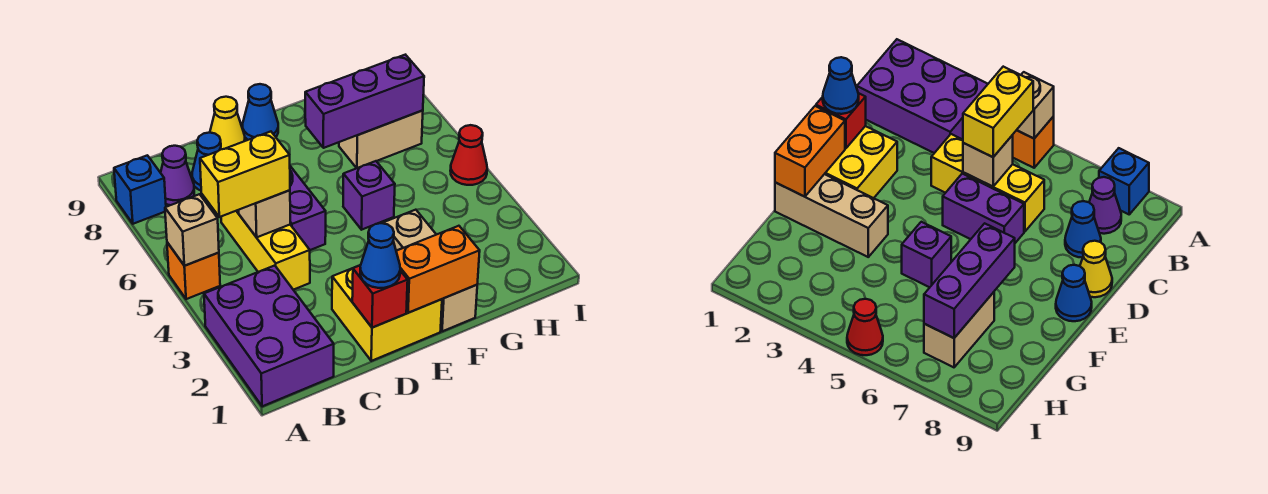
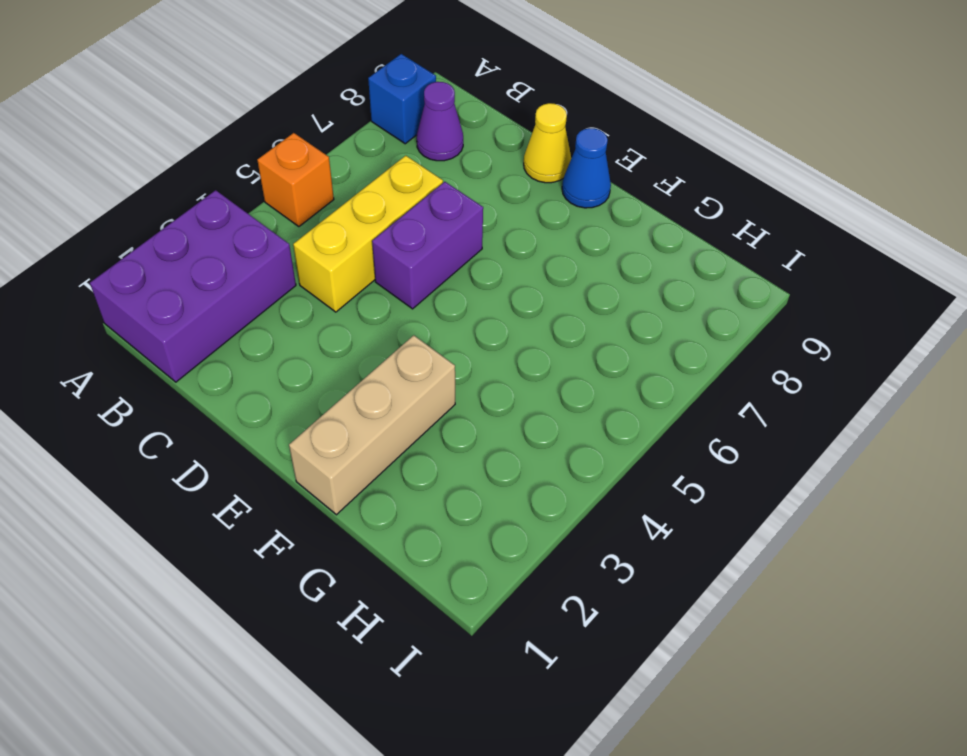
none -> blue 1x1 cone [192,133,221,191]
none -> yellow 2x2 brick [332,268,442,361]
none -> purple 1x1 brick [343,161,395,230]

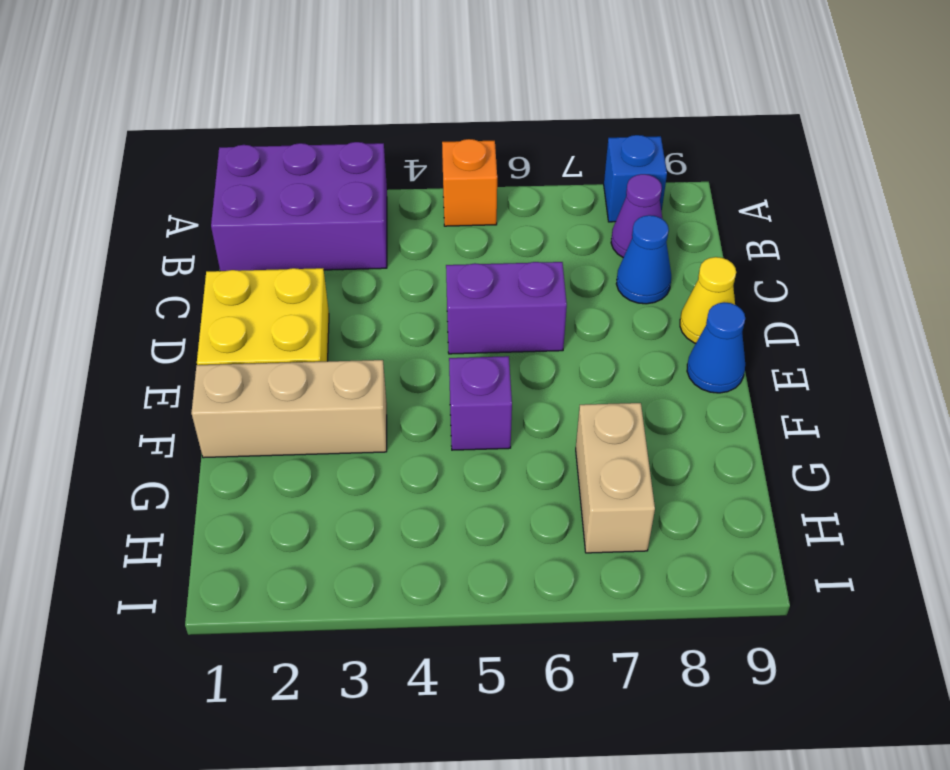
none -> yellow 1x3 brick [221,210,310,290]
none -> red 1x1 cone [450,125,487,185]
none -> tan 1x1 brick [165,194,219,266]

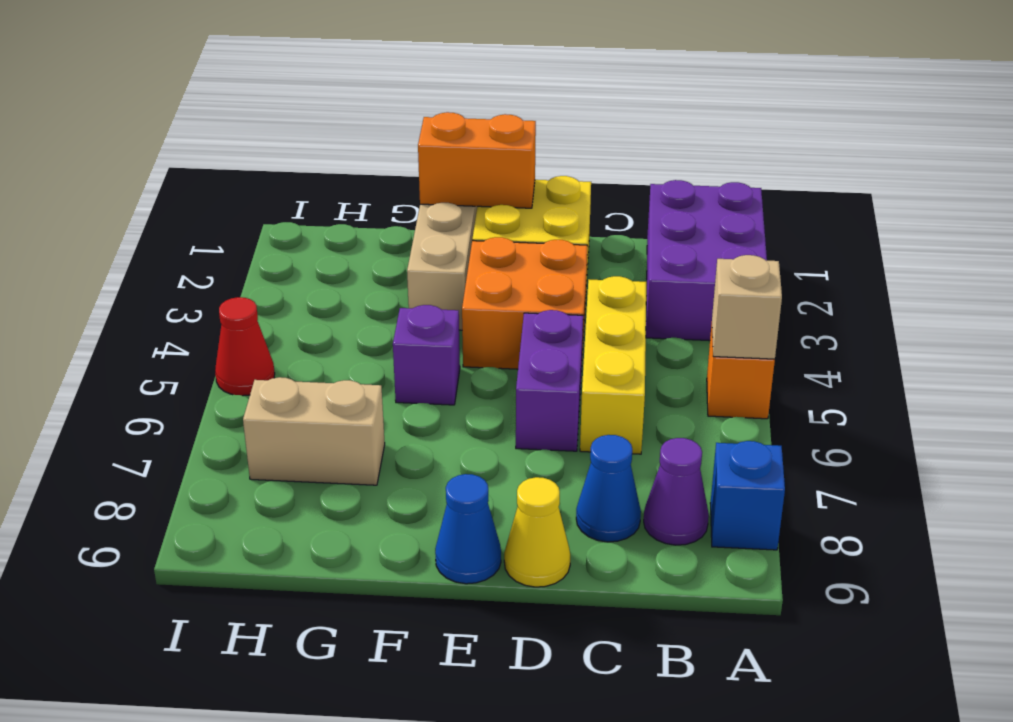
orange 2x2 brick [462,237,587,372] -> none
none -> tan 1x1 brick [239,190,290,237]
none -> red 1x1 brick [352,265,408,328]
none -> purple 1x3 brick [305,55,424,148]

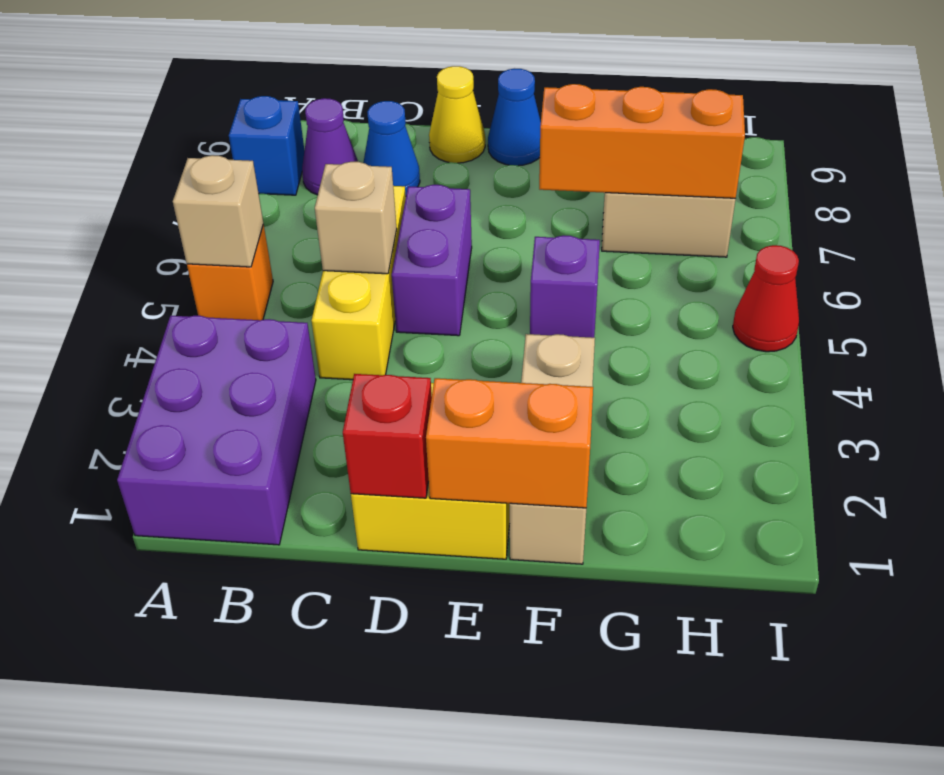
orange 1x3 brick [539,84,745,198] -> purple 1x3 brick [305,55,424,148]
none -> yellow 1x2 brick [200,132,290,217]
none -> blue 1x1 cone [360,223,400,288]

